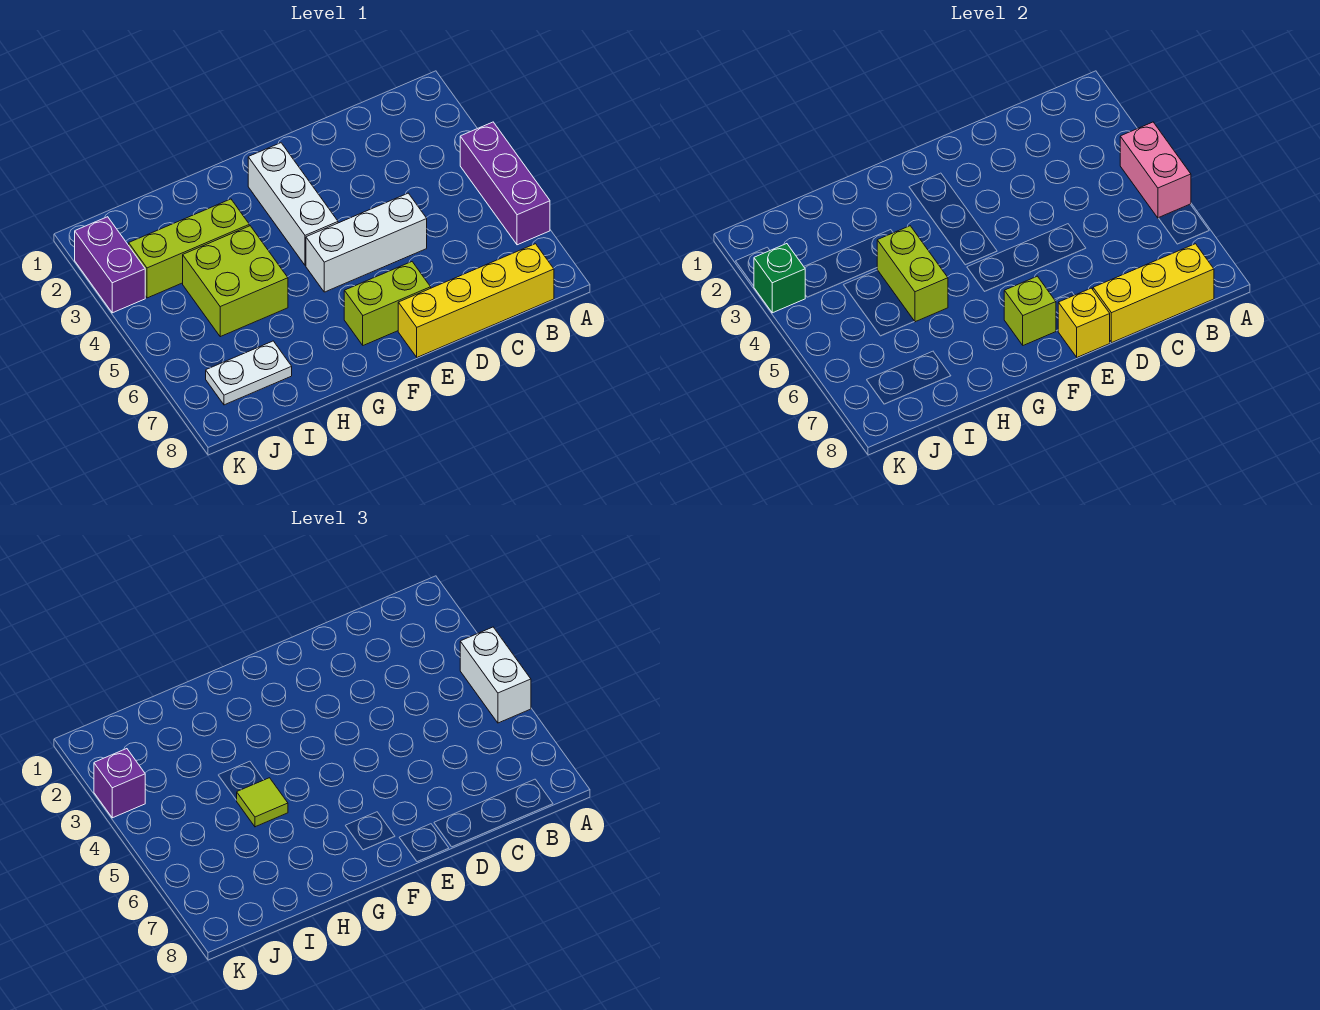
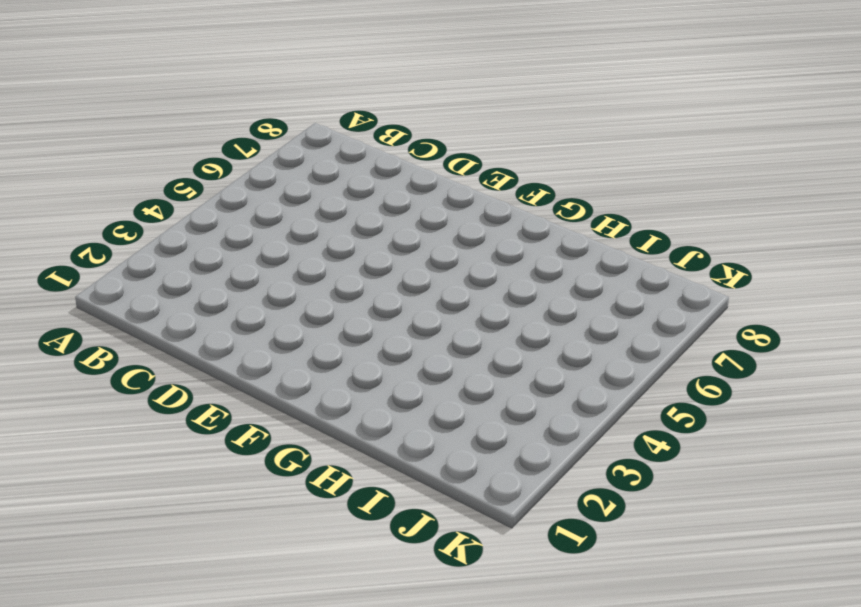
none -> purple 1x3 brick [460,122,550,245]
none -> yellow 1x4 brick [398,244,554,357]
none -> white 1x3 brick [306,193,427,292]

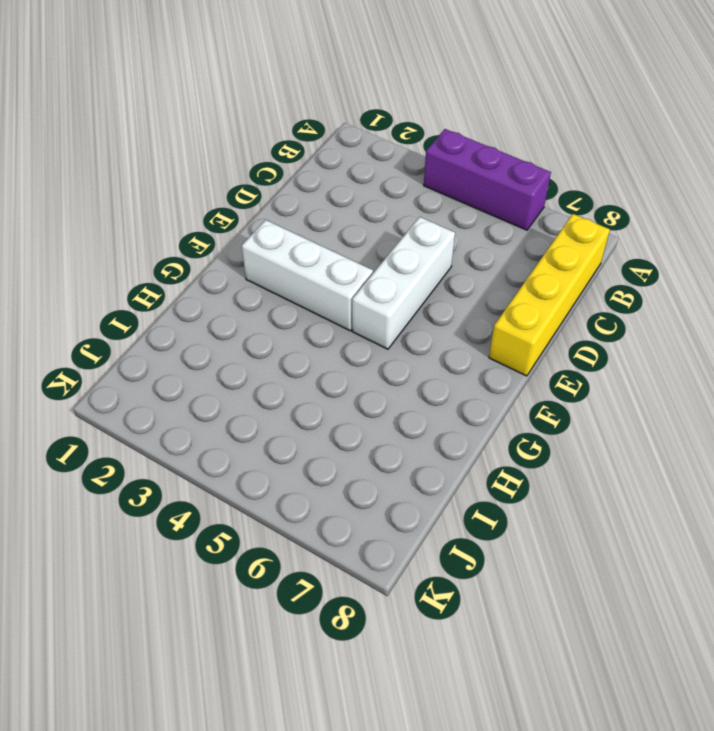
none -> lime 1x2 brick [344,262,431,345]
none -> lime 1x3 brick [129,199,249,298]
none -> lime 2x2 brick [183,226,288,337]

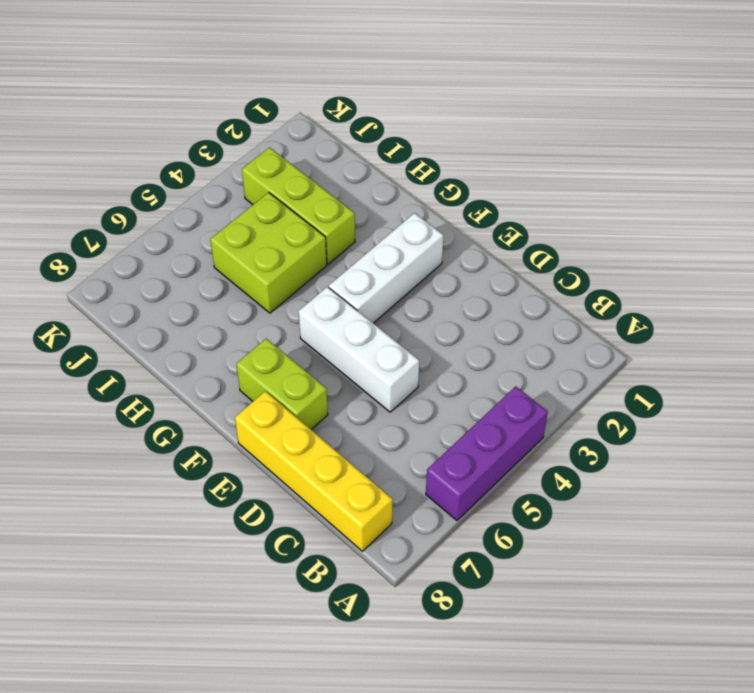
none -> white 1x2 plate [206,341,292,405]
none -> purple 1x2 brick [75,217,145,313]
none -> pink 1x2 brick [1120,122,1191,218]

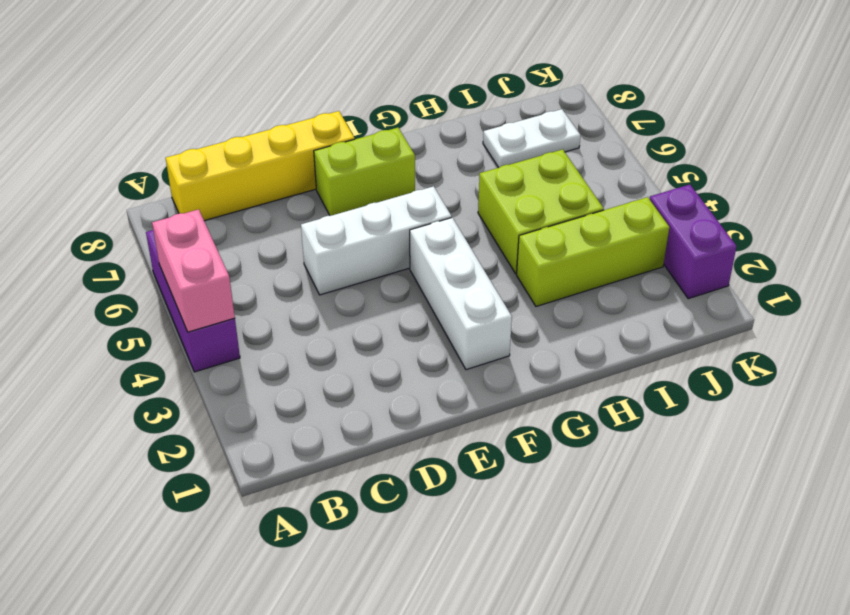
none -> yellow 1x3 brick [1093,244,1214,343]
none -> yellow 1x1 brick [1058,288,1110,357]
none -> lime 1x1 brick [1004,276,1056,345]

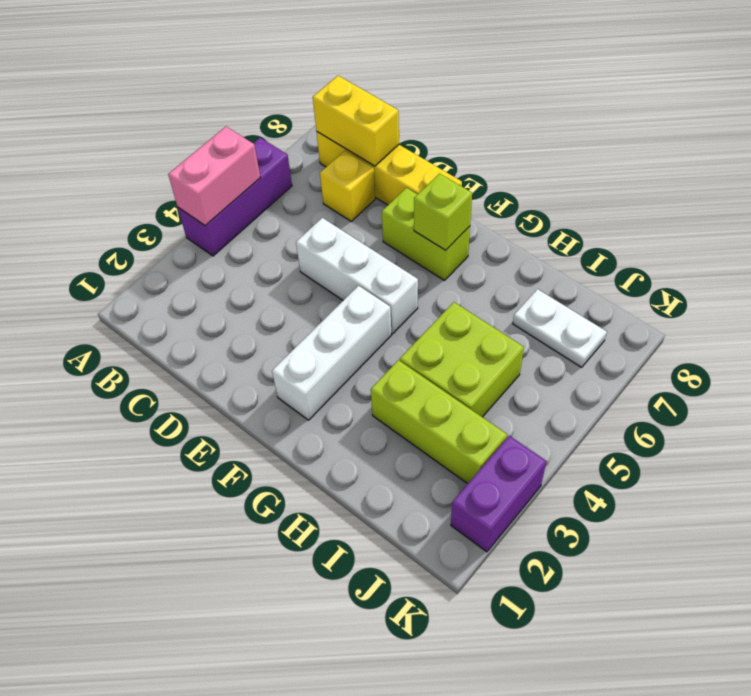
yellow 1x2 brick [313,76,399,166] -> yellow 1x3 brick [1093,244,1214,343]
yellow 1x1 brick [320,151,375,221] -> yellow 1x1 brick moved to [1058,288,1110,357]
none -> lime 1x2 brick [877,226,948,322]
none -> green 1x1 brick [754,244,805,313]
none -> white 1x2 brick [460,627,531,723]

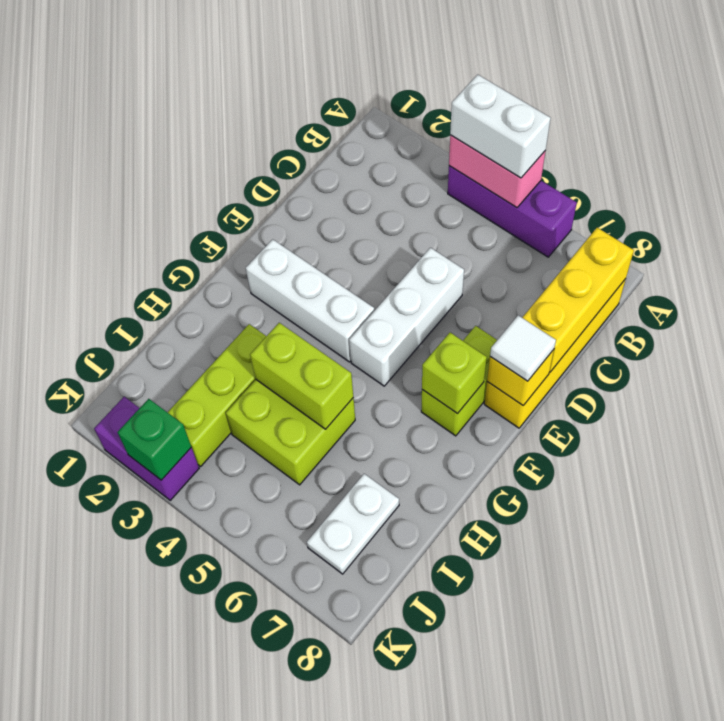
white 1x1 tile [490,315,556,381] -> none
none -> lime 1x1 tile [237,778,288,827]
none -> purple 1x1 brick [94,749,145,818]

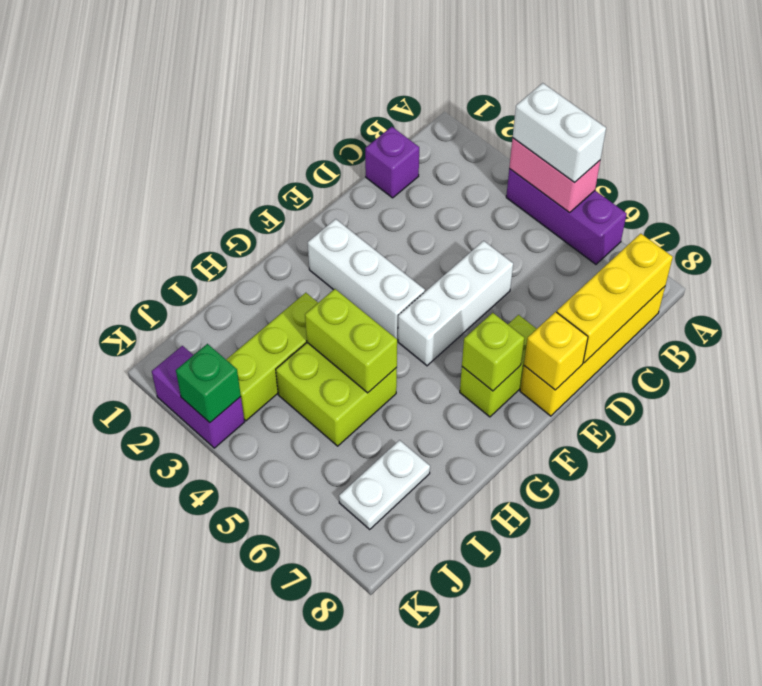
purple 1x1 brick [365,127,419,198] -> purple 1x1 brick moved to [94,749,145,818]
none -> lime 1x1 tile [237,778,288,827]

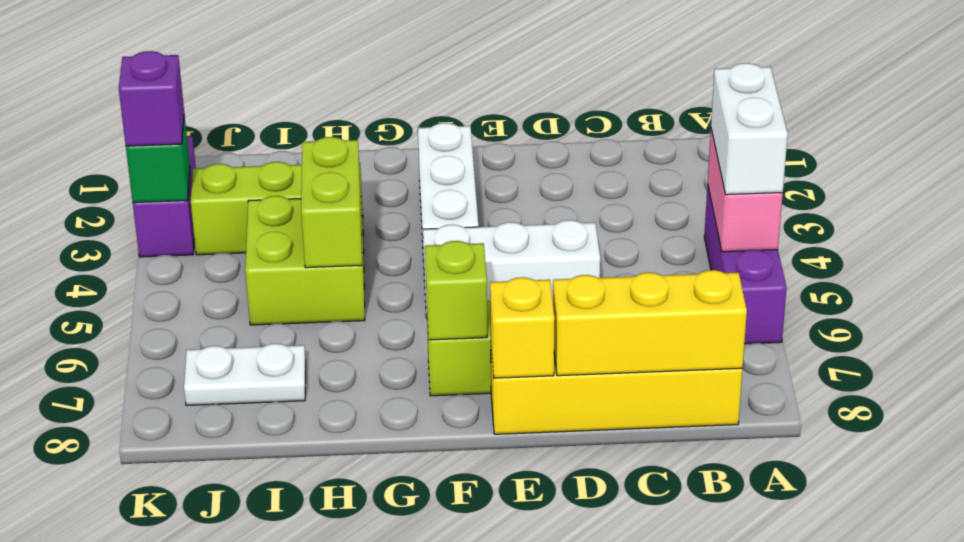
none -> lime 1x1 tile [237,778,288,827]

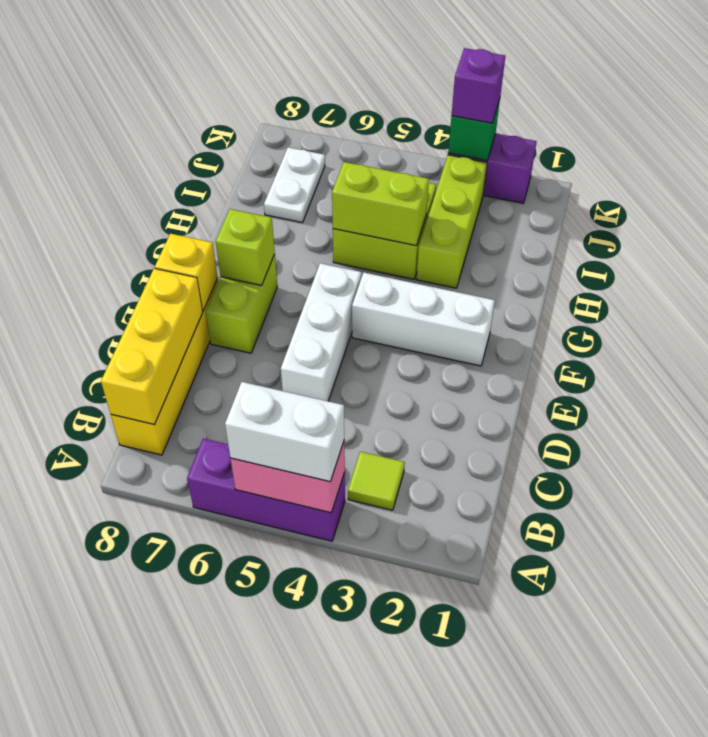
lime 1x1 tile [348,452,405,510] -> lime 1x1 tile moved to [237,778,288,827]

